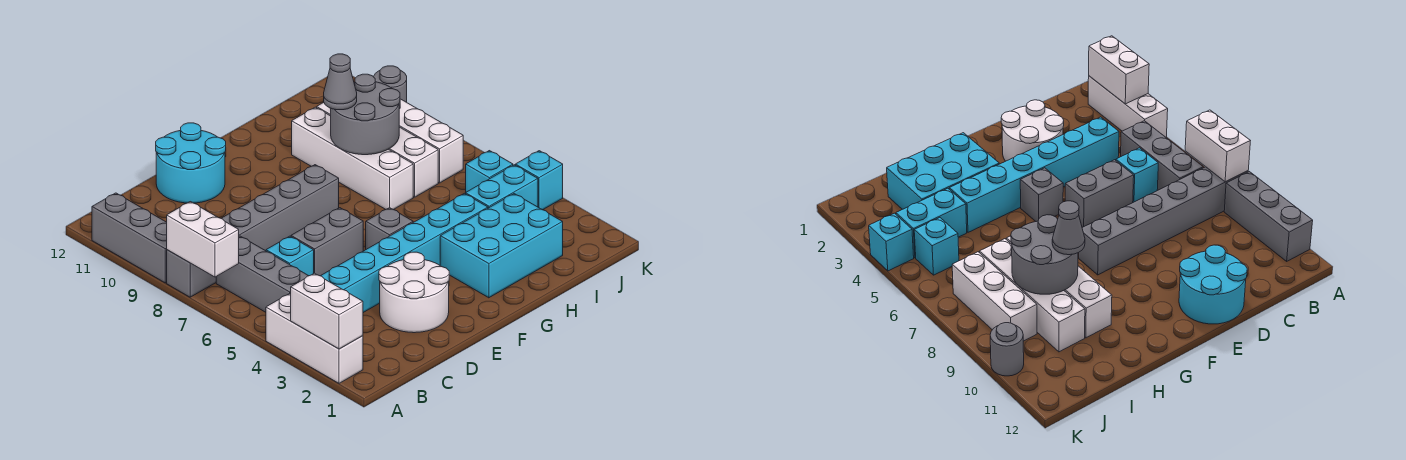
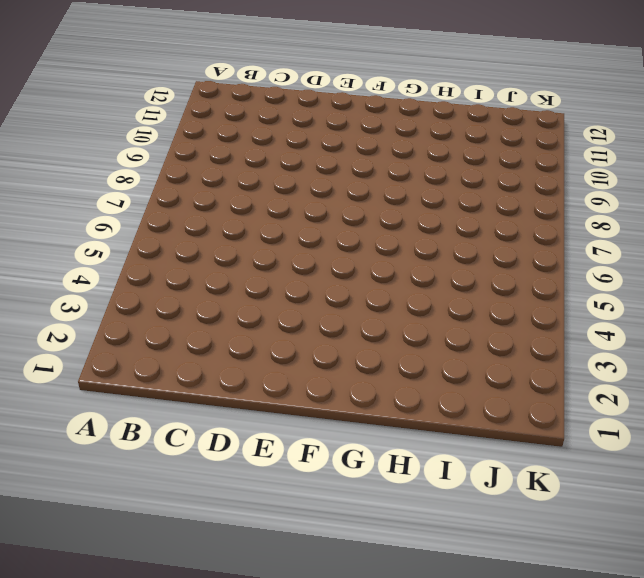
none -> white 1x3 brick [266,293,363,383]
none -> grey 1x6 brick [167,165,339,297]
none -> grey 1x3 brick [92,193,167,283]

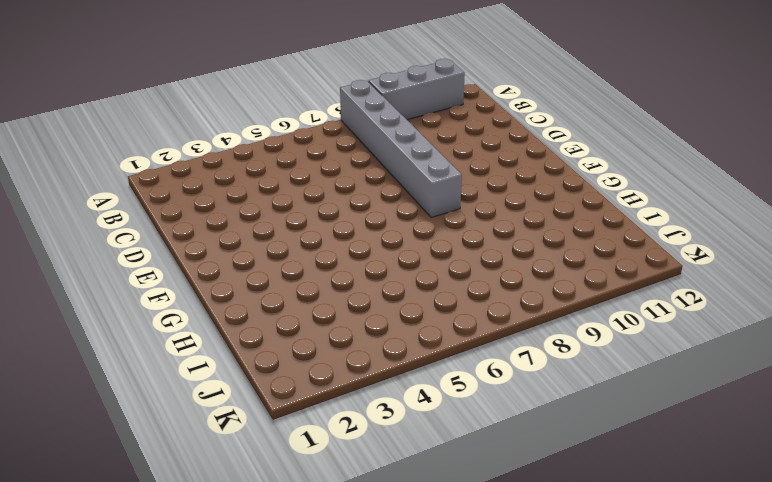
none -> white 1x3 brick [266,293,363,383]
none -> grey 1x3 brick [216,236,308,312]
none -> cyan 1x6 brick [321,193,488,313]

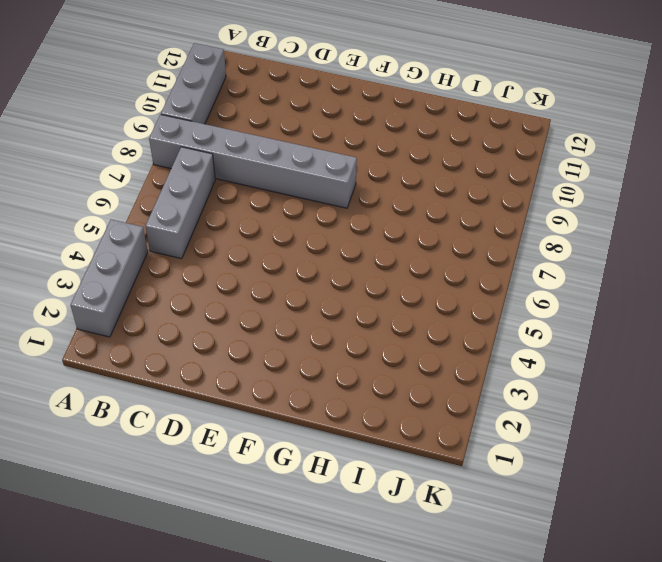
grey 1x3 brick [70,219,148,337] -> white 1x3 brick [266,293,363,383]
none -> cyan 1x6 brick [321,193,488,313]
none -> cyan 1x1 brick [266,236,314,276]
none -> white 2x2 round brick [379,252,449,333]

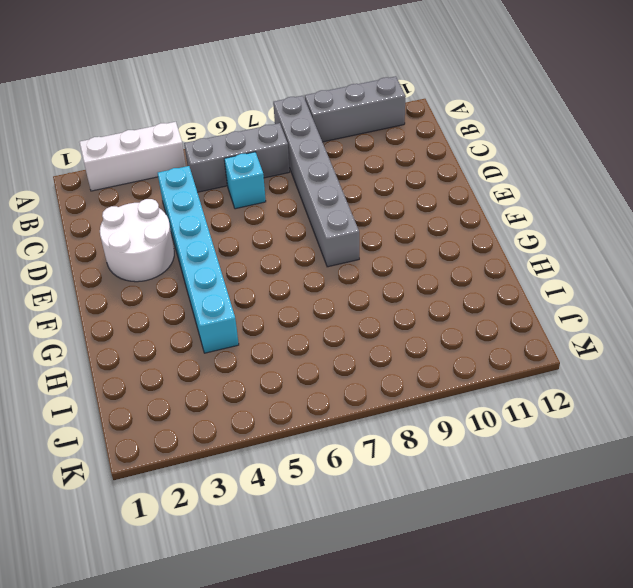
none -> grey 1x2 brick [291,208,363,276]
none -> cyan 2x2 round brick [156,123,226,203]
none -> grey 1x1 brick [366,208,413,249]

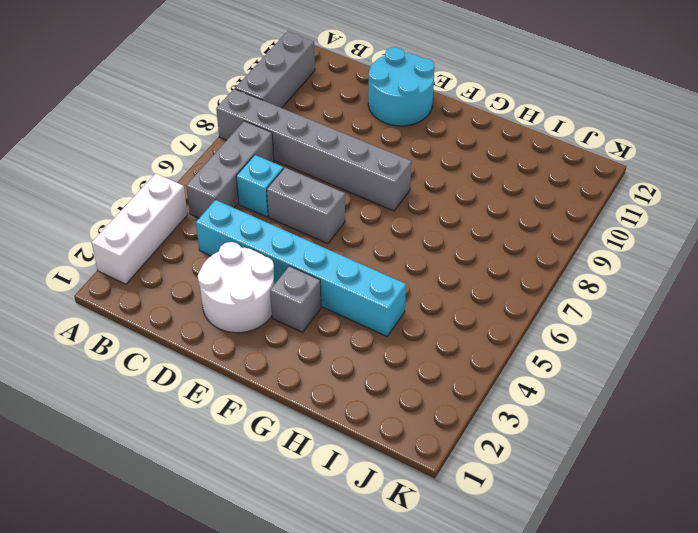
grey 1x1 brick [270,266,321,332] -> grey 1x1 brick moved to [366,208,413,249]
none -> cyan 2x3 brick [440,194,563,298]
none -> white 1x4 brick [292,107,413,210]
none -> cyan 1x2 brick [466,165,538,208]

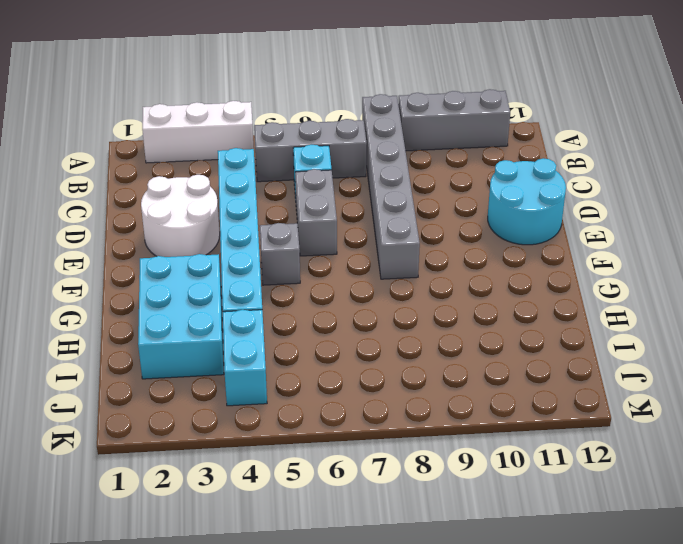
none -> white 1x4 brick [292,107,413,210]
none -> white 1x4 brick [317,103,438,197]
none -> cyan 1x1 brick [466,151,513,192]

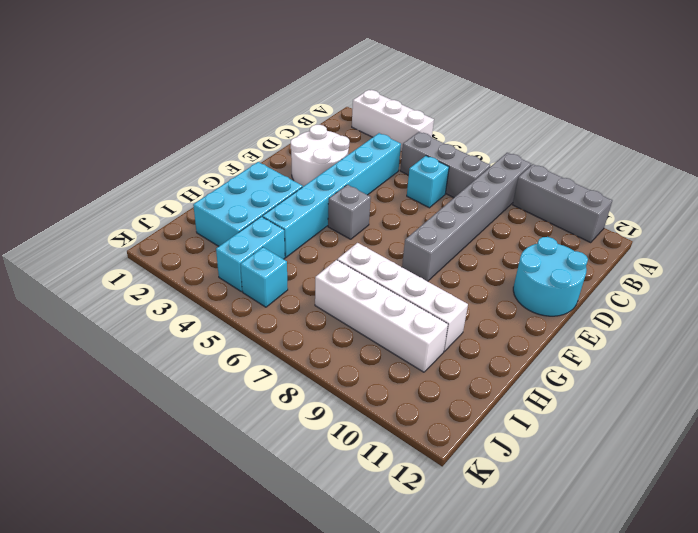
none -> grey 1x2 brick [291,208,363,276]
none -> white 1x3 brick [399,99,463,183]
none -> cyan 1x1 brick [515,151,563,210]

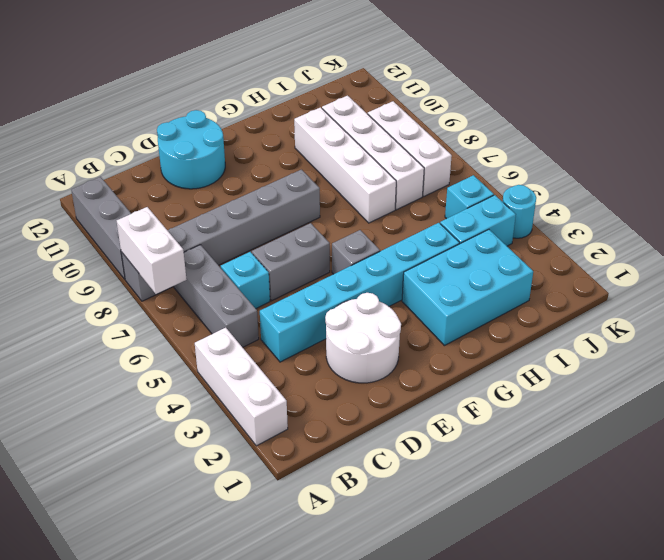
cyan 1x1 round brick [502,185,536,238] -> cyan 1x1 brick [515,151,563,210]
none -> grey 1x1 round brick [374,66,407,102]
none -> white 1x2 brick [291,273,363,349]
none -> grey 2x2 round brick [331,74,400,155]

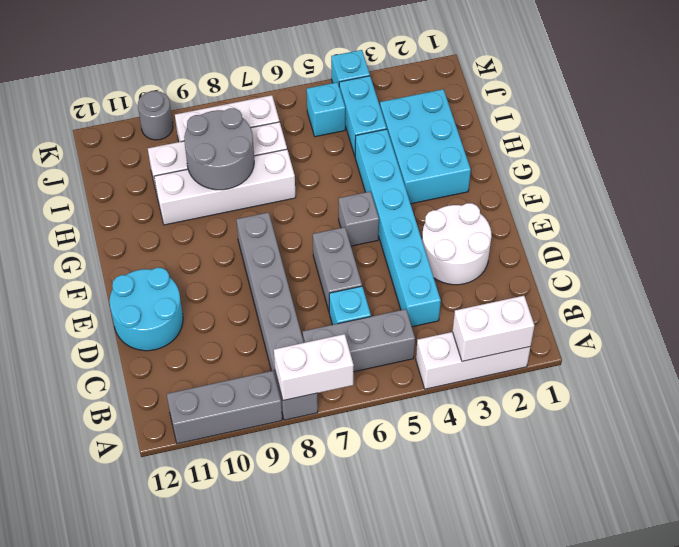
none -> grey 1x1 cone [324,54,357,110]

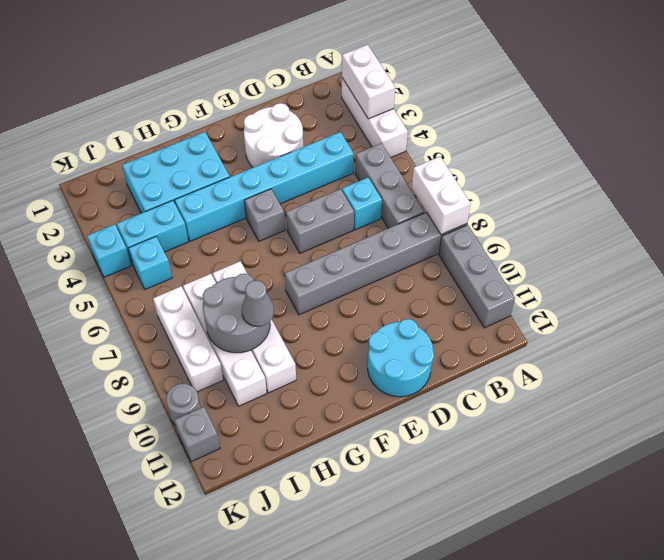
grey 1x1 brick [174,407,220,462] -> none

